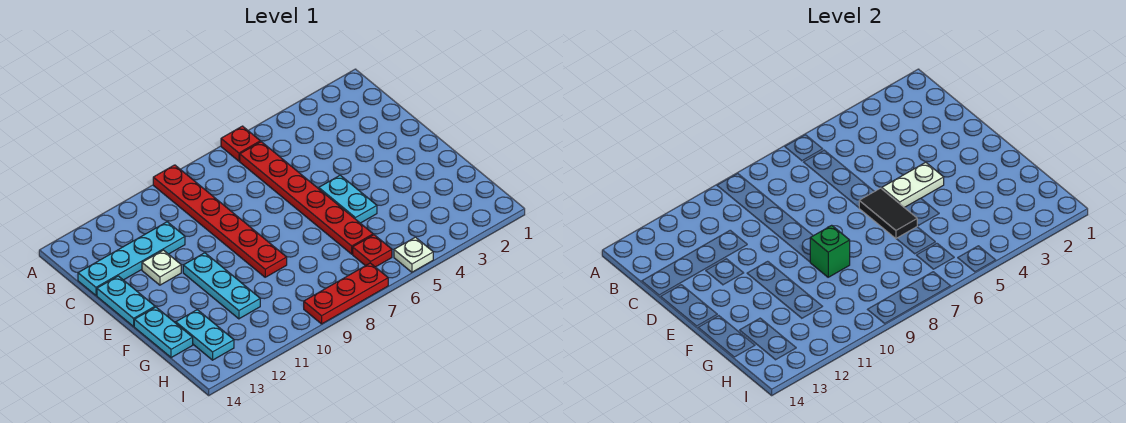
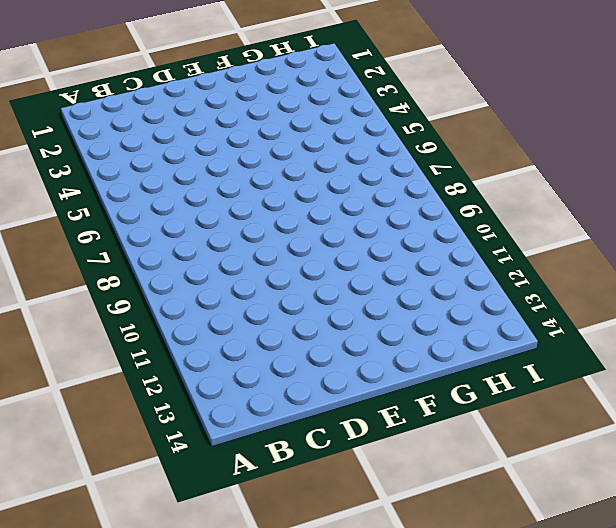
none -> red 1x1 plate [221,126,260,161]
none -> red 1x6 plate [153,165,287,277]
none -> red 1x6 plate [240,142,373,254]

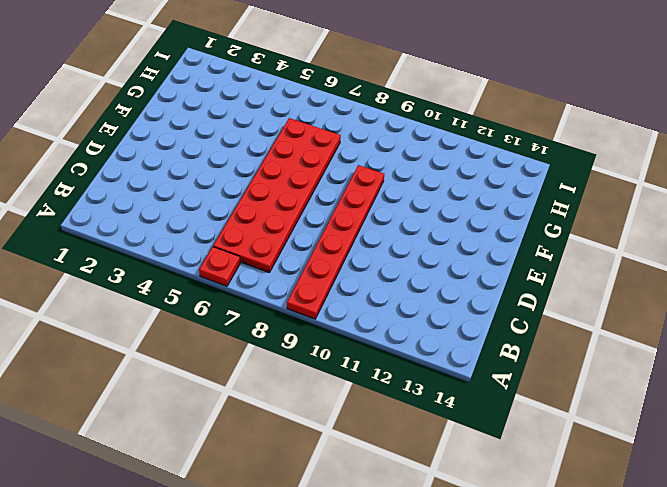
red 2x6 plate [213,118,341,273] -> red 1x6 plate [240,142,373,254]
none -> cyan 1x4 plate [78,222,185,295]
none -> white 1x1 plate [142,250,181,285]
none -> cyan 1x2 plate [97,276,155,326]

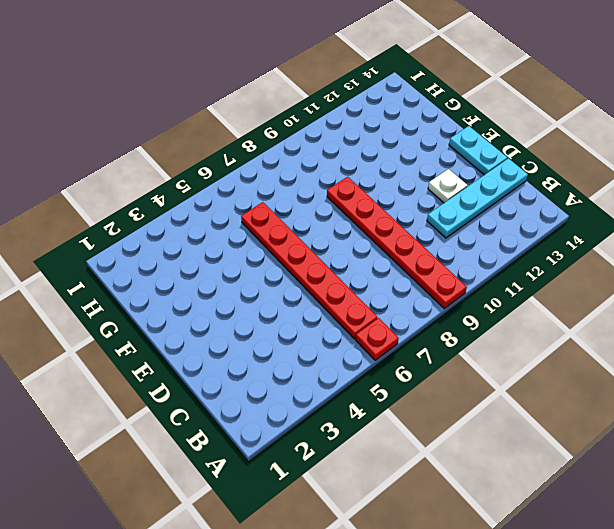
none -> cyan 1x2 plate [319,175,377,223]
none -> cyan 1x3 plate [183,253,260,319]
none -> cyan 1x2 plate [134,307,193,358]

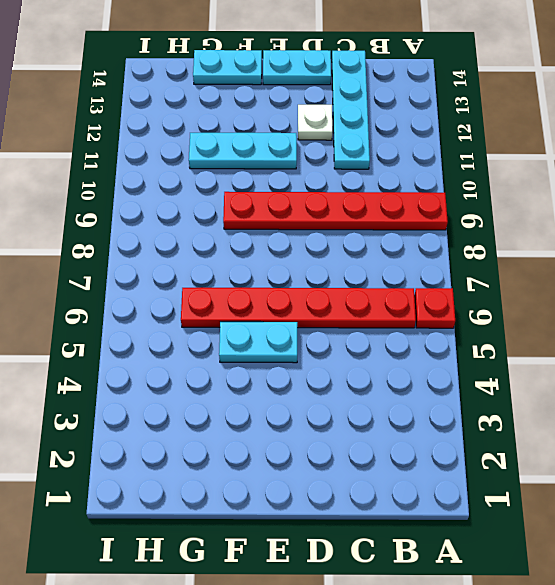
none -> cyan 1x2 plate [176,310,234,360]
none -> red 1x1 plate [353,235,392,267]
none -> white 1x1 plate [394,237,433,272]

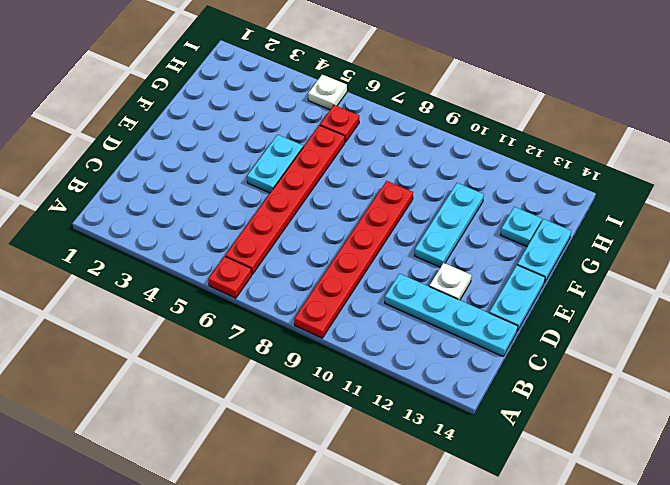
cyan 1x1 plate [500,207,542,247] -> cyan 1x2 plate [176,310,234,360]
none -> red 1x3 plate [304,263,388,324]
none -> white 1x2 plate [882,162,944,207]
none -> black 1x2 tile [859,188,917,239]

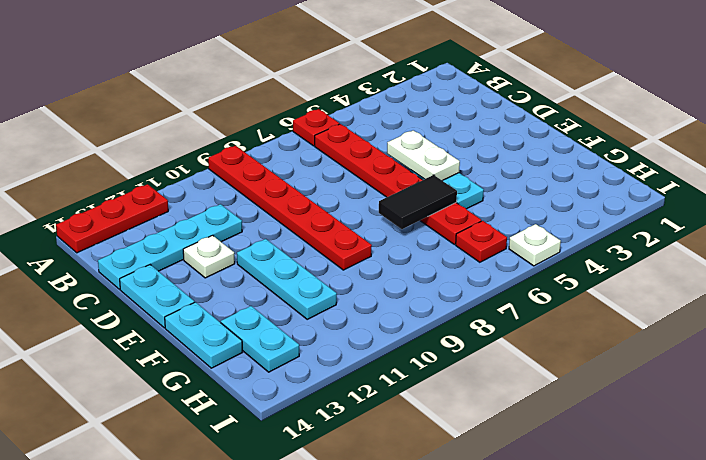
red 1x3 plate [56,184,168,253] -> red 1x3 plate moved to [304,263,388,324]
white 1x2 plate [387,130,460,181] -> white 1x2 plate turned to [882,162,944,207]
black 1x2 tile [379,175,457,229] -> black 1x2 tile turned to [859,188,917,239]
none -> green 1x1 brick [810,225,850,277]

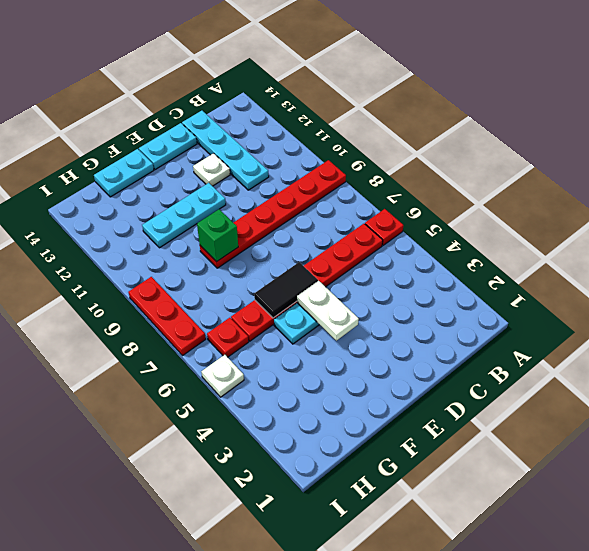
none -> cyan 1x2 plate [176,310,234,360]

